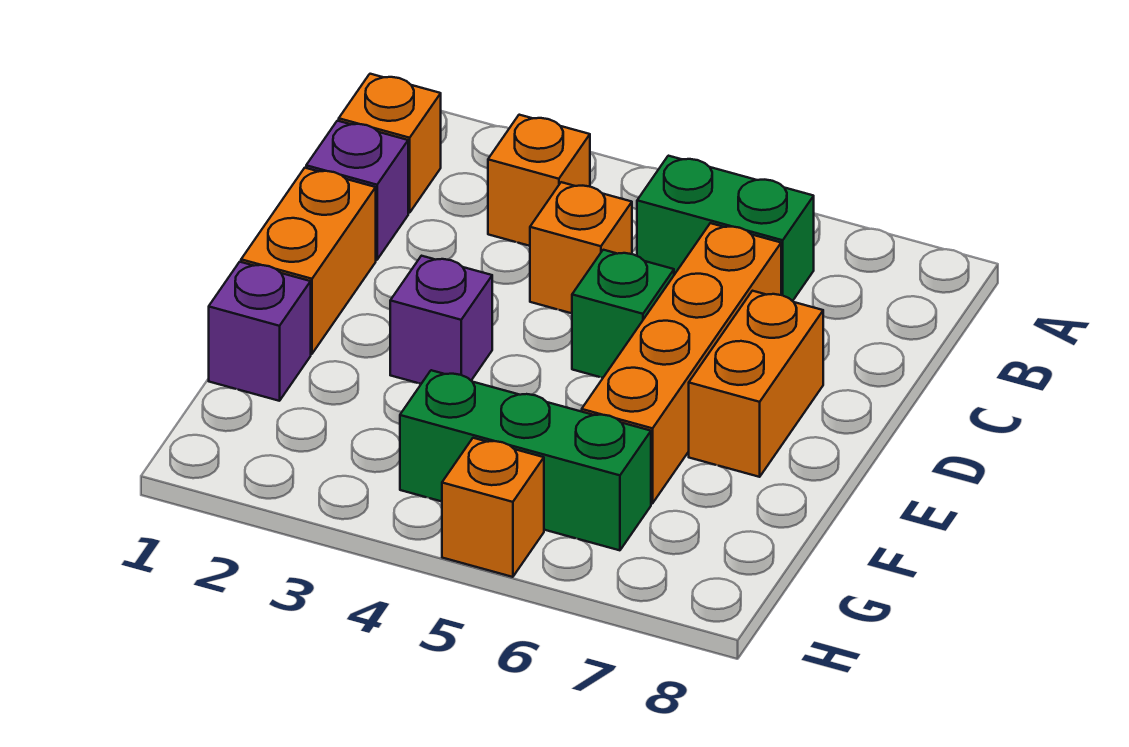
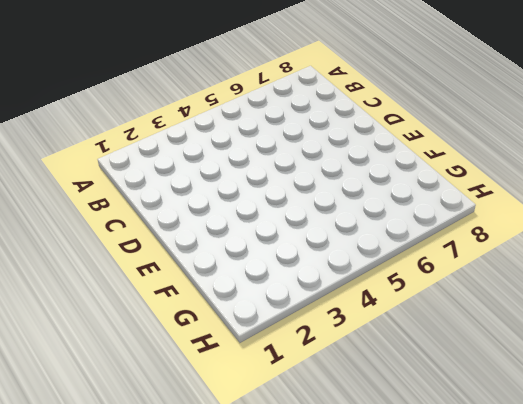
none -> orange 1x1 brick [339,74,441,213]
none -> orange 1x1 brick [488,115,590,246]
none -> green 1x2 brick [637,156,814,301]

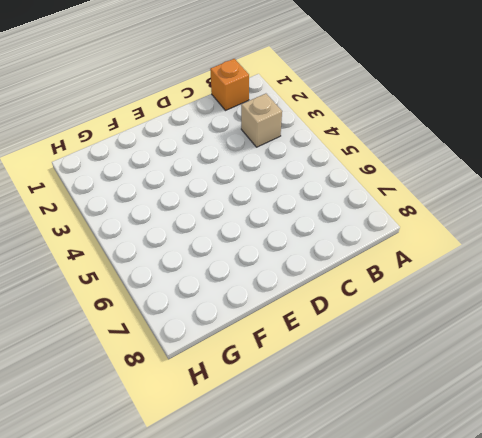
tan 1x1 brick [241,94,282,147] -> orange 1x1 brick [488,115,590,246]
none -> green 1x2 brick [637,156,814,301]
none -> purple 1x1 brick [306,121,408,260]
none -> orange 1x1 brick [530,182,632,313]

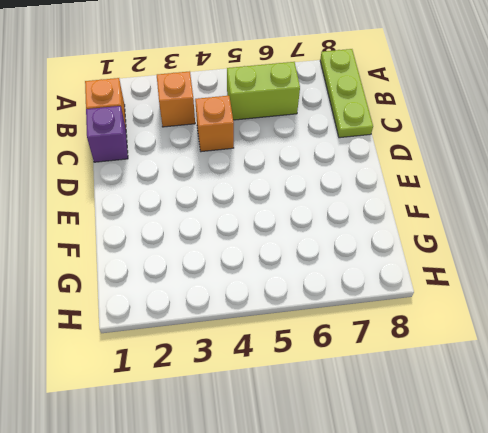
lime 1x3 plate [320,49,373,138] -> none
lime 1x2 brick [227,62,300,120] -> green 1x2 brick [637,156,814,301]
none -> orange 1x4 brick [582,223,781,503]
none -> orange 1x2 brick [241,168,376,354]
none -> green 1x1 brick [572,250,674,378]

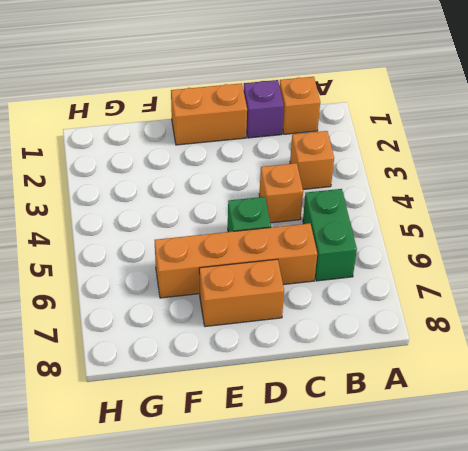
none -> purple 1x1 brick [390,256,492,384]
none -> purple 1x1 brick [209,262,311,401]
none -> green 1x3 brick [400,370,651,550]

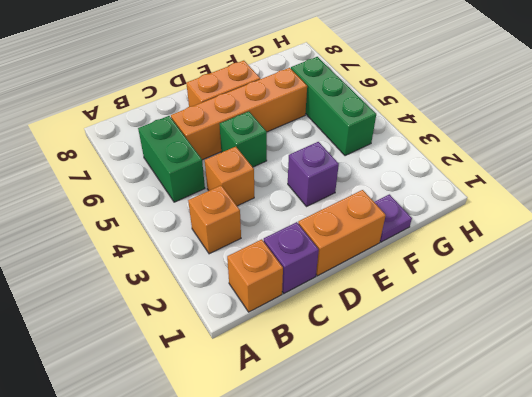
purple 1x1 plate [374,194,412,242] -> purple 1x1 brick [209,262,311,401]
none -> orange 1x1 brick [442,438,544,577]

